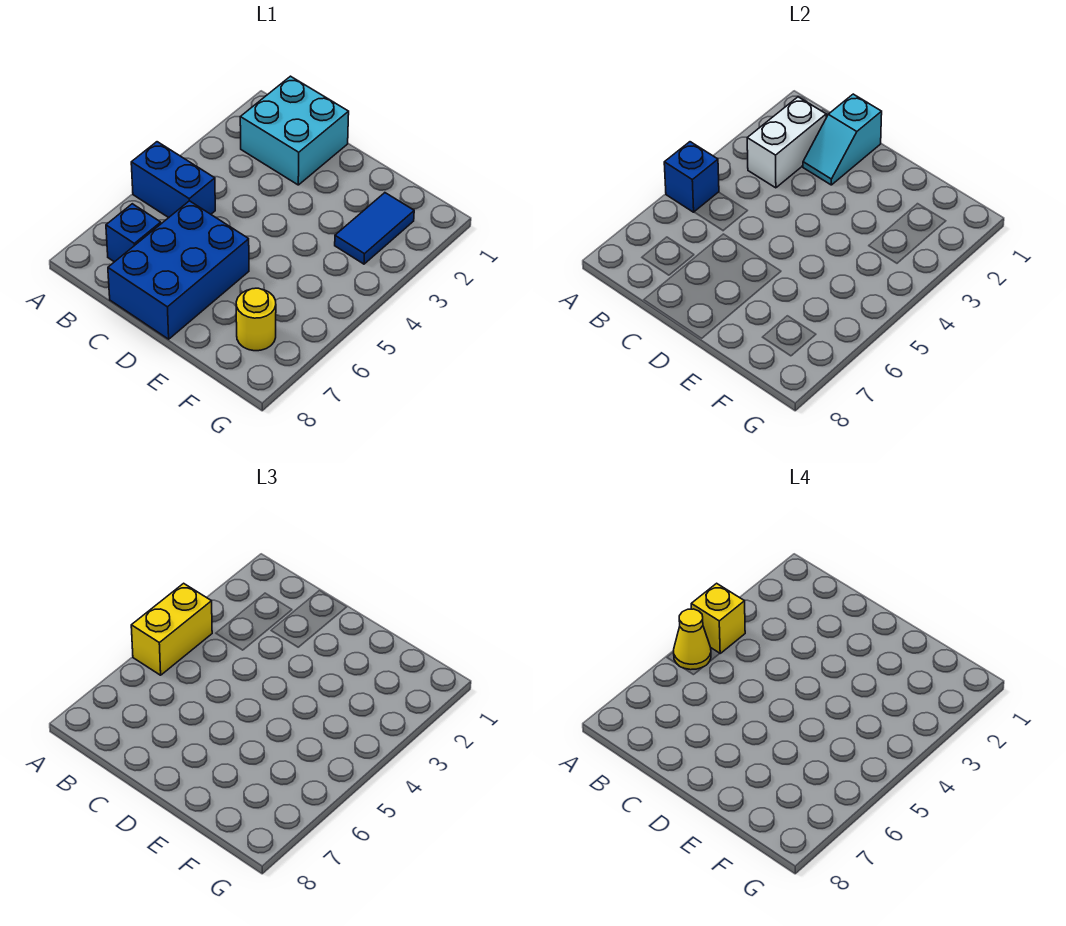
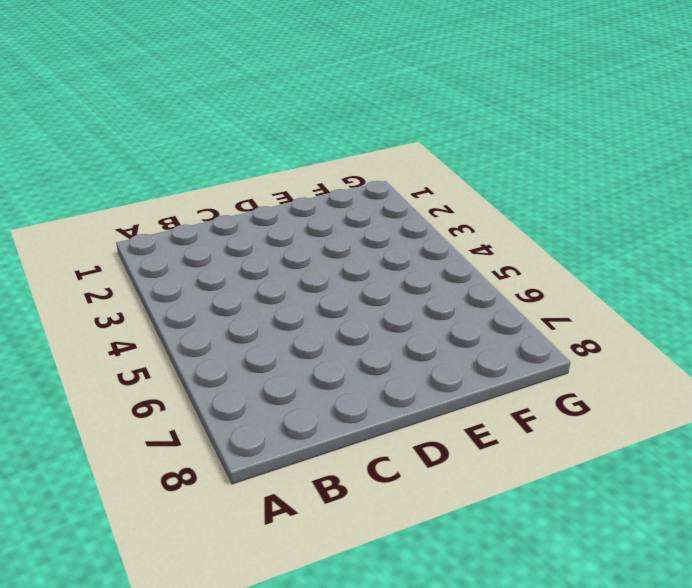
none -> blue 1x2 brick [131,142,215,218]
none -> cyan 2x2 brick [240,76,349,185]
none -> blue 1x1 brick [106,204,161,262]

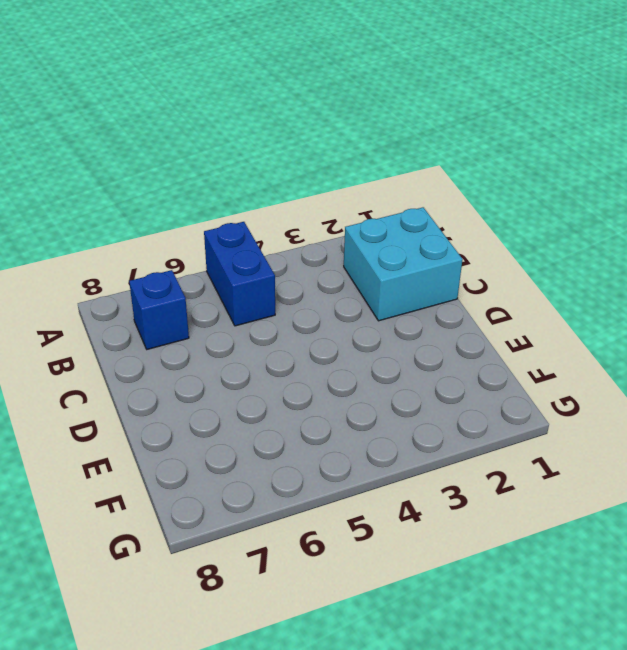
none -> blue 2x3 brick [108,201,249,339]
none -> blue 1x2 tile [335,193,414,264]
none -> yellow 1x1 round brick [236,288,276,351]

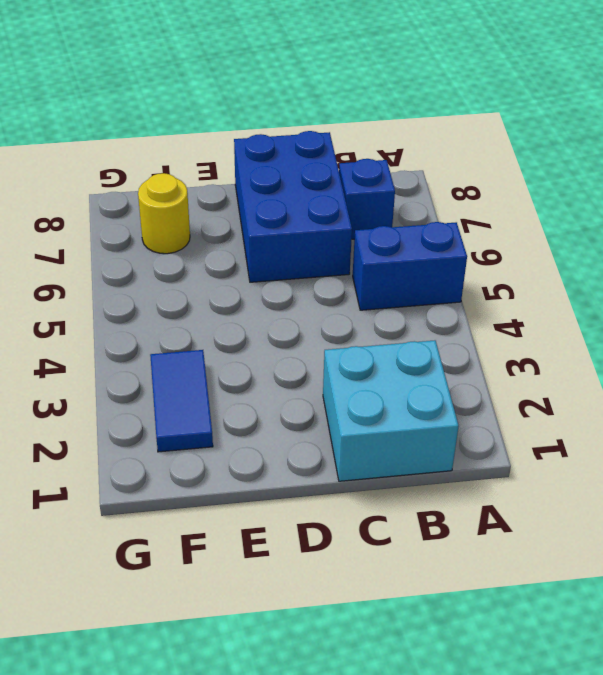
none -> blue 1x1 brick [664,142,719,212]
none -> white 1x2 brick [747,97,826,188]
none -> cyan 1x2 slope [803,94,882,185]

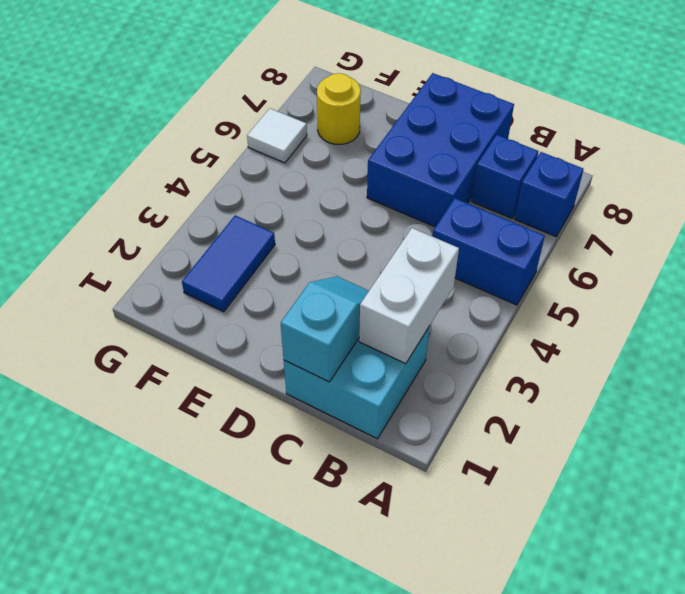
blue 1x1 brick [515,152,584,237] -> blue 1x1 brick moved to [664,142,719,212]
white 1x1 tile [247,108,307,163] -> none
none -> yellow 1x2 brick [131,583,212,675]
none -> yellow 1x1 brick [691,583,745,653]
none -> yellow 1x1 cone [674,609,711,670]

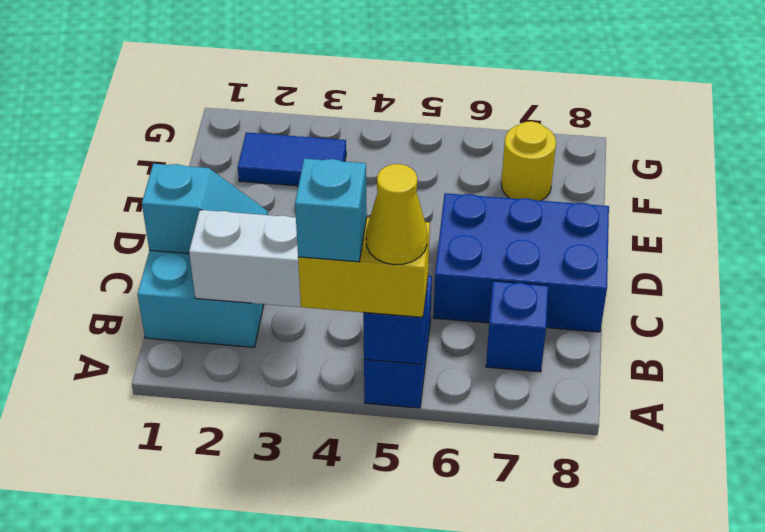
cyan 1x1 brick [295,159,367,262] -> yellow 1x1 brick [691,583,745,653]

